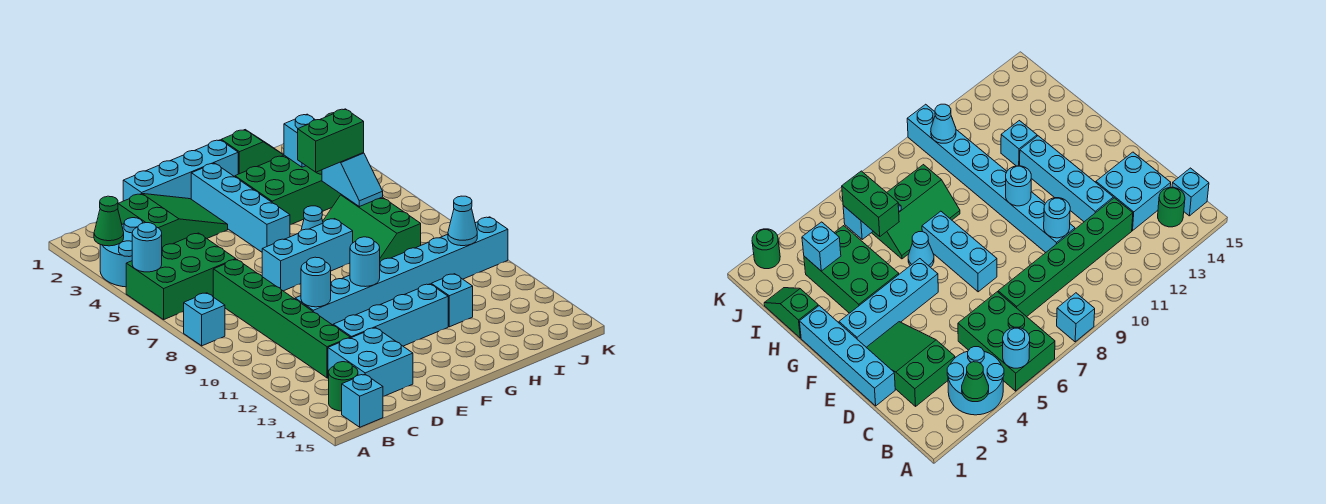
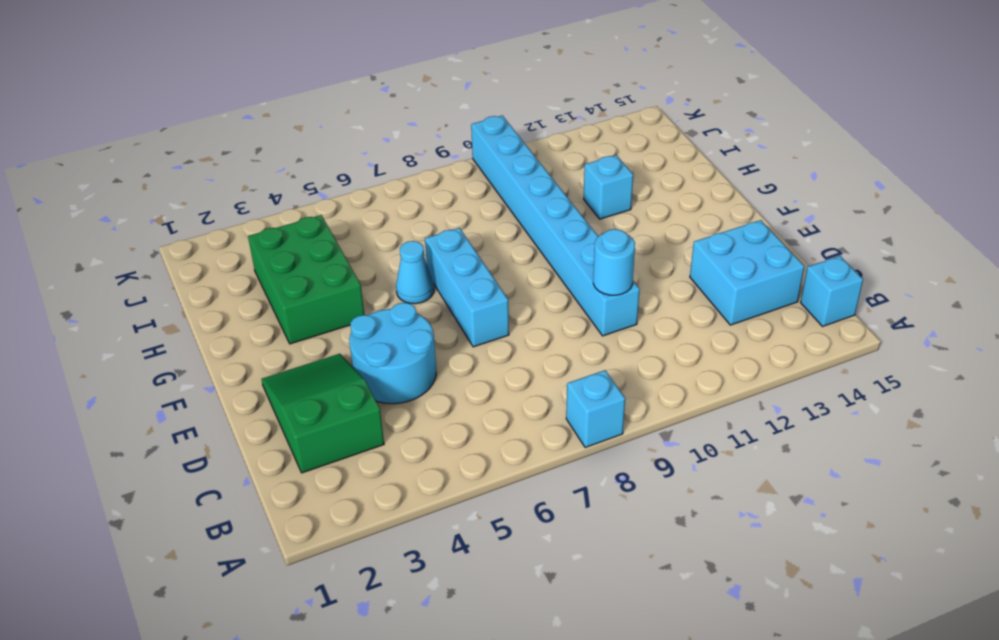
cyan 2x2 round brick [349,303,436,404] -> cyan 2x2 round brick moved to [100,218,143,287]
none -> green 2x3 brick [126,233,236,320]
none -> green 1x1 round brick [329,362,358,411]
none -> green 1x6 brick [213,259,350,378]

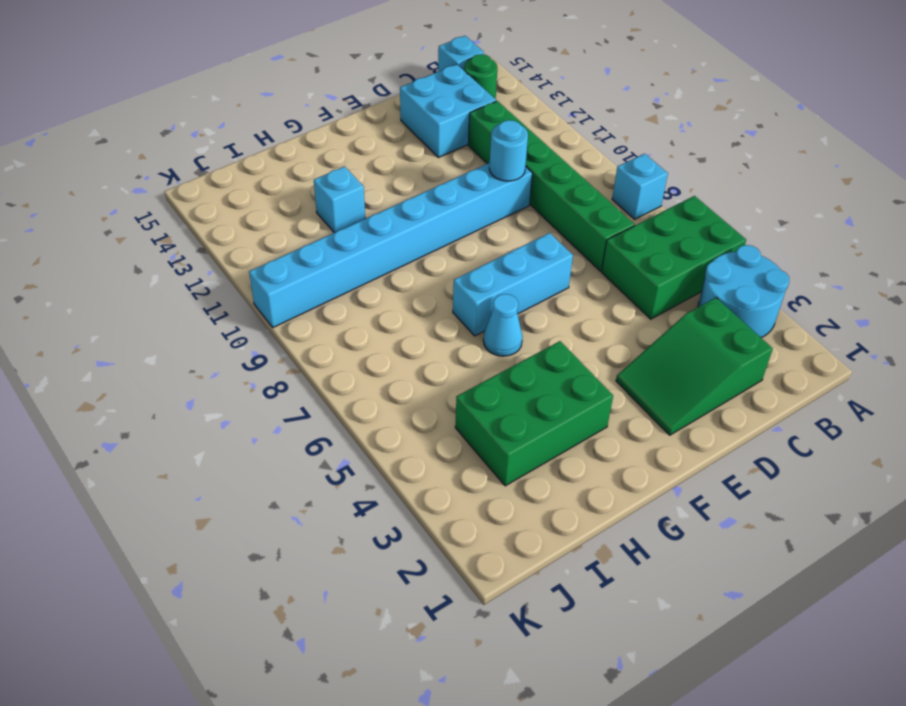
none -> cyan 1x4 brick [123,140,238,201]
none -> cyan 1x4 brick [333,284,448,346]
none -> cyan 1x4 brick [191,163,290,252]

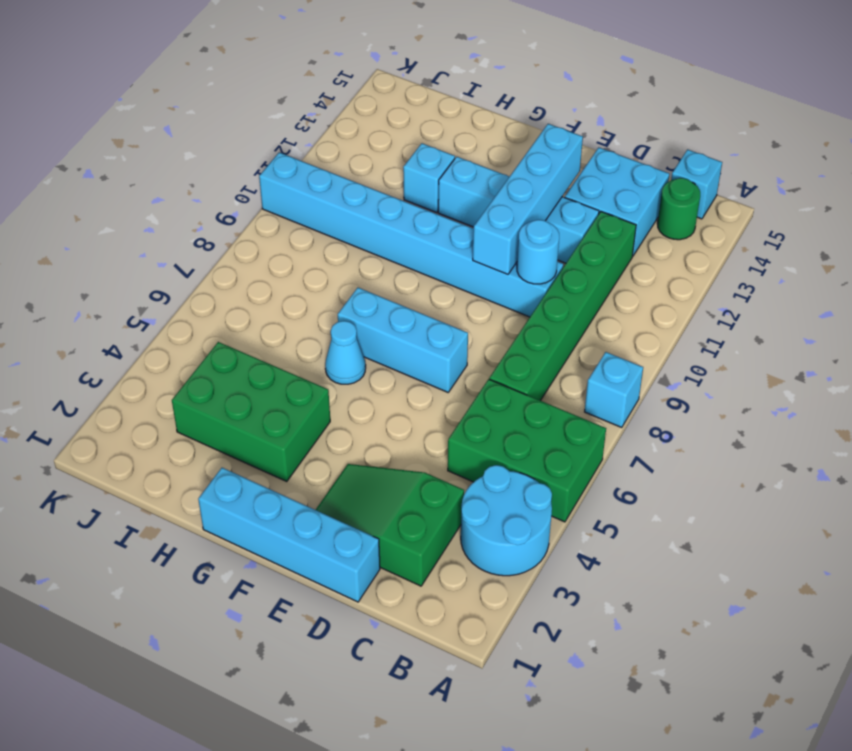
cyan 1x4 brick [473,124,583,274] -> cyan 1x4 brick moved to [191,163,290,252]
none -> green 1x2 slope [221,130,283,174]
none -> green 2x3 slope [323,194,421,262]
none -> green 1x1 round brick [752,229,780,269]

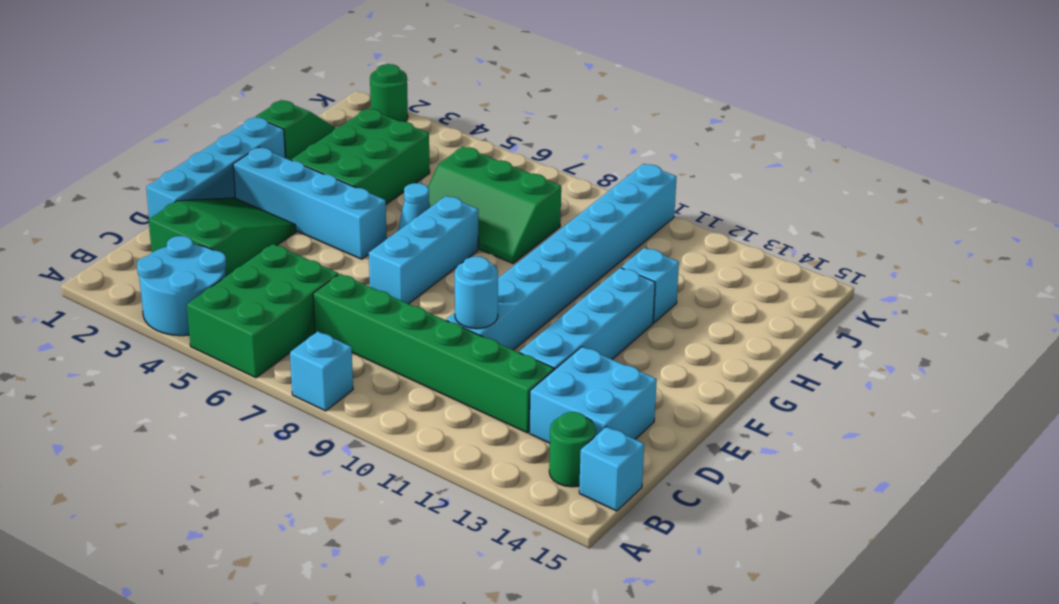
none -> green 1x1 cone [94,196,124,246]
none -> cyan 1x1 round brick [132,223,162,272]
none -> cyan 1x1 round brick [350,237,380,287]

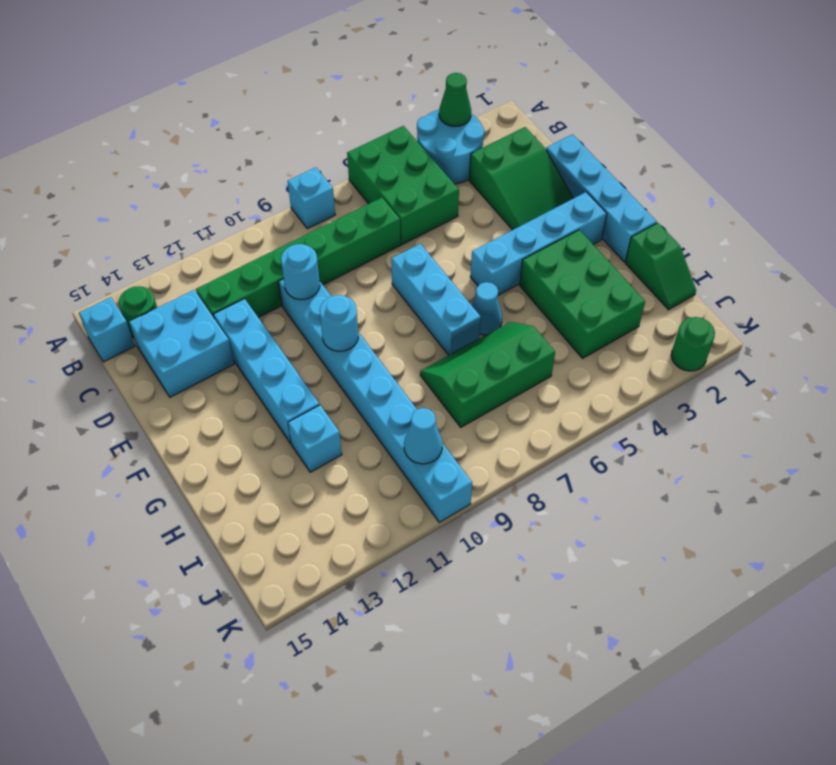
none -> cyan 1x1 round brick [132,223,162,272]
none -> cyan 1x1 brick [284,114,315,167]
none -> cyan 1x2 slope [322,153,383,207]

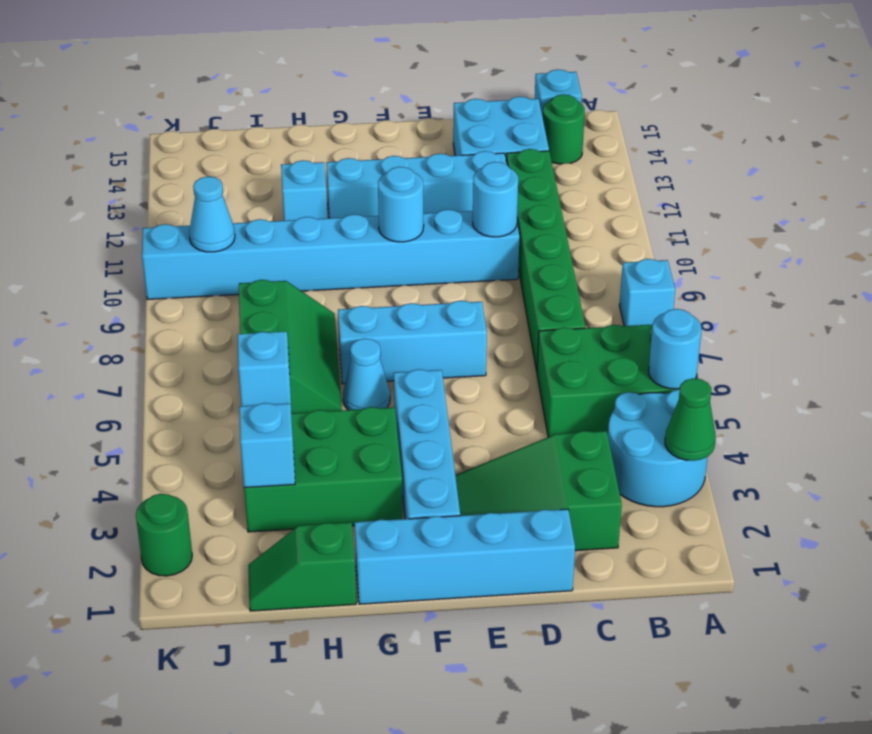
none -> green 1x2 brick [298,109,364,172]

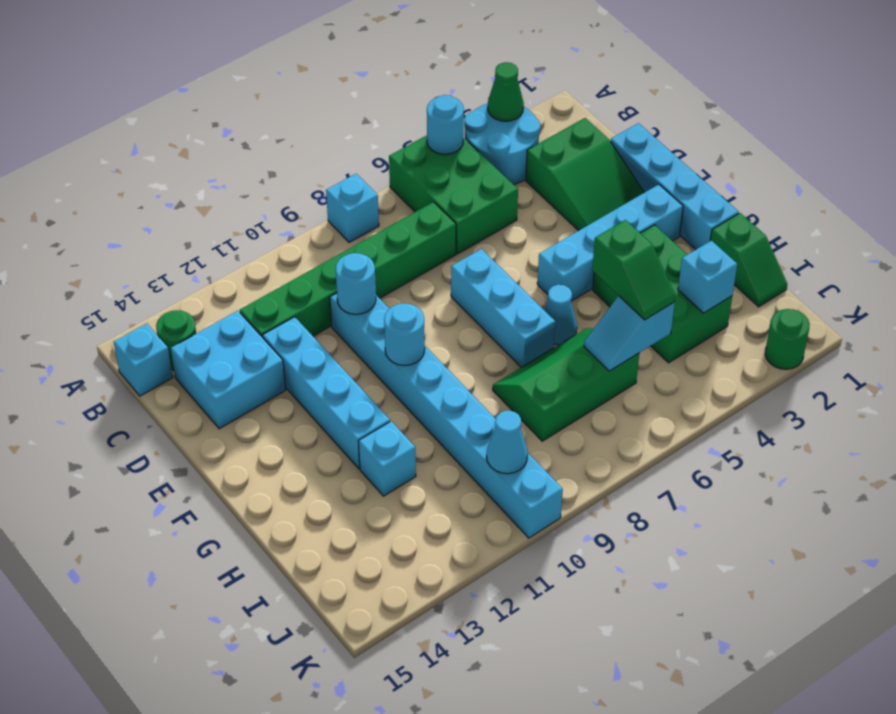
green 1x2 slope [592,220,676,320] -> green 1x2 brick [298,109,364,172]

